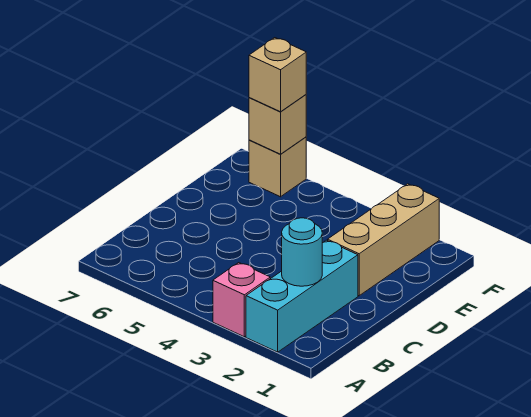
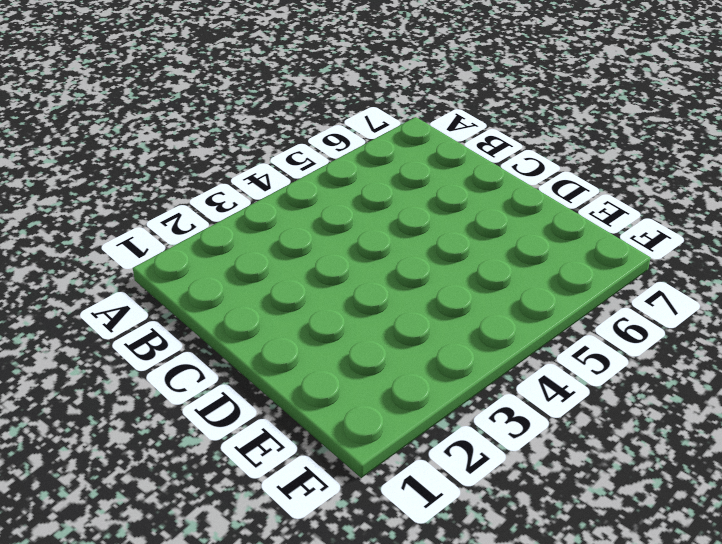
none -> cyan 1x3 brick [246,240,358,352]
none -> pink 1x1 brick [213,263,270,337]

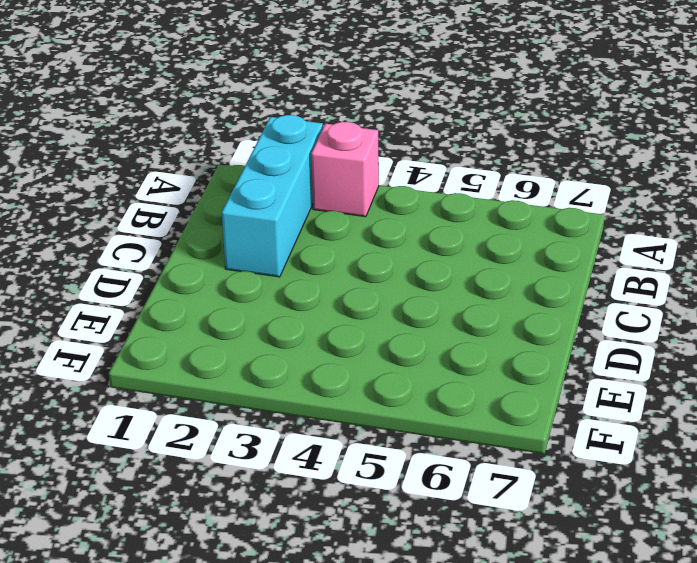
none -> tan 1x3 brick [328,184,439,296]
none -> tan 1x1 brick [249,137,306,197]

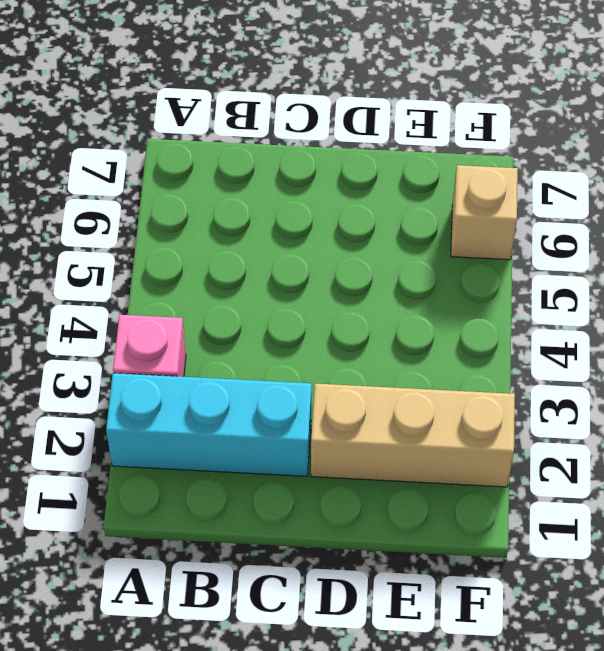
none -> cyan 1x1 round brick [282,218,322,286]
none -> tan 1x1 brick [249,95,306,154]

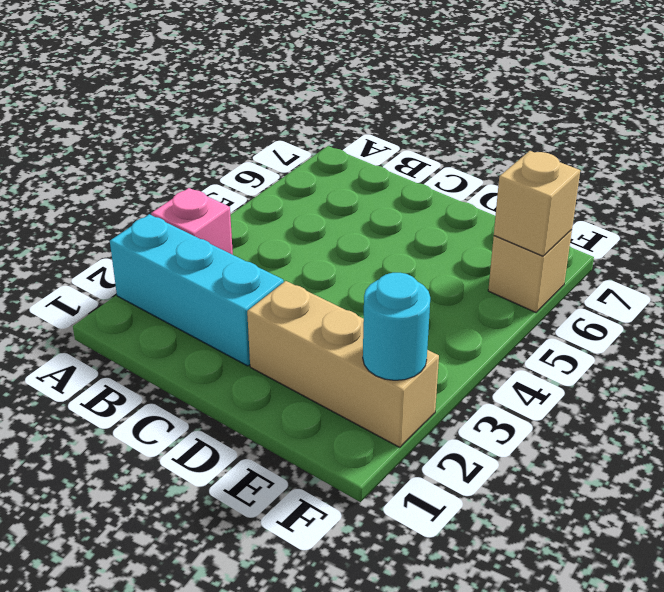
cyan 1x1 round brick [363,273,430,380] -> cyan 1x1 round brick moved to [282,218,322,286]
none -> tan 1x1 brick [249,38,306,112]

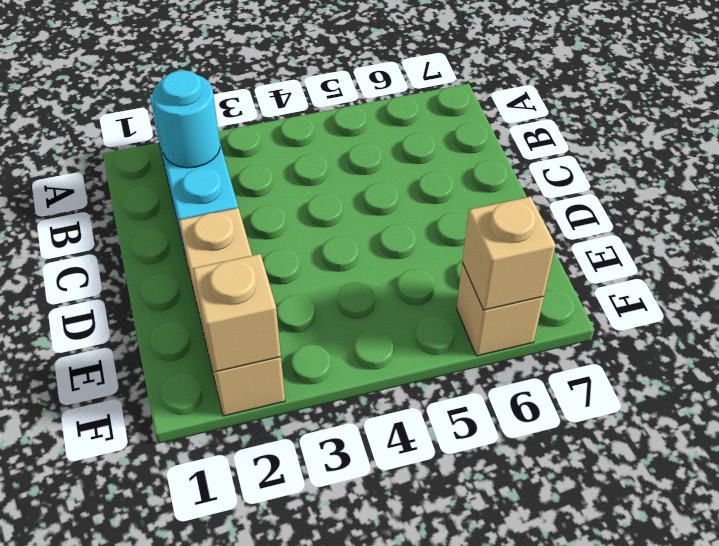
tan 1x1 brick [193,254,281,372] -> tan 1x1 brick moved to [249,38,306,112]
none -> pink 1x1 brick [213,263,270,337]

